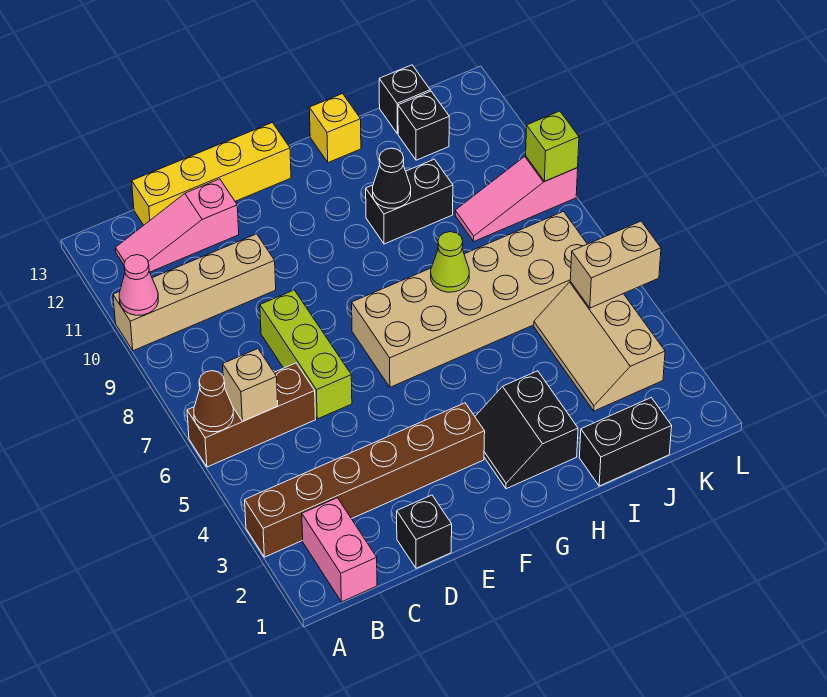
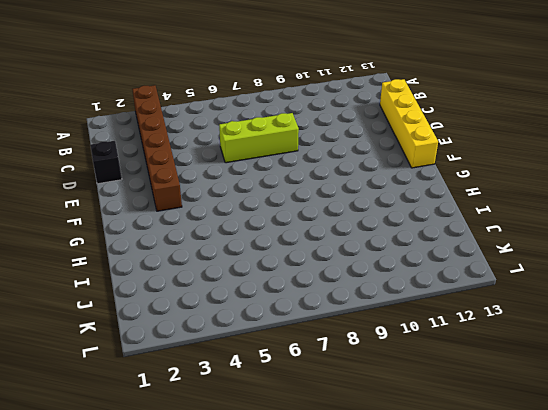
none -> brown 1x3 brick [187,363,316,467]
none -> tan 1x4 brick [113,234,276,351]
none -> pink 1x2 brick [302,498,377,602]

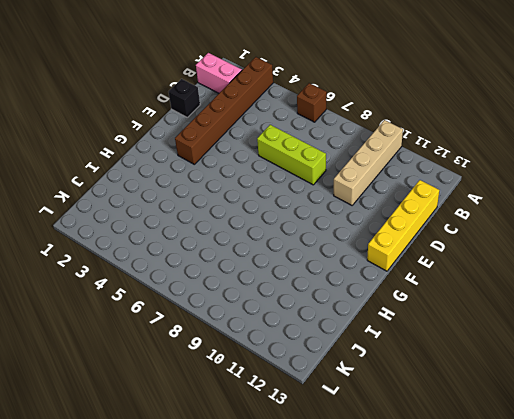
brown 1x1 brick [297,83,327,122] -> brown 1x3 brick [187,363,316,467]
none -> pink 1x3 slope [116,179,239,272]
none -> tan 2x6 brick [352,212,587,387]
none -> black 2x2 slope [475,371,578,489]

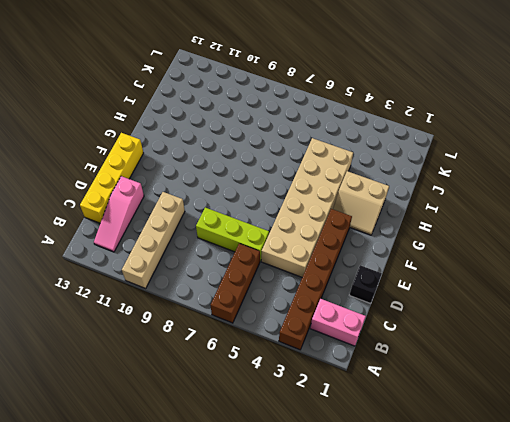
tan 2x6 brick [261,138,353,277] -> tan 2x6 brick moved to [352,212,587,387]
tan 2x2 slope [333,171,389,235] -> black 2x2 slope [475,371,578,489]
none -> black 1x2 brick [366,159,453,244]
none -> yellow 1x1 brick [309,94,361,163]
none -> black 1x2 brick [579,398,672,486]

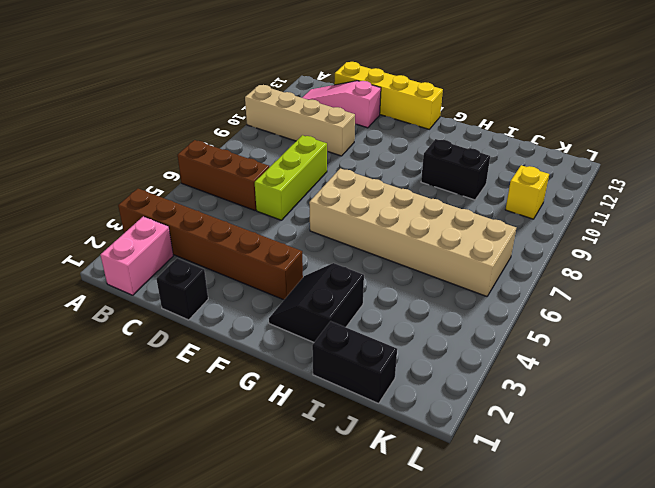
yellow 1x1 brick [505,165,549,219] -> yellow 1x1 brick moved to [309,94,361,163]
none -> tan 2x3 slope [534,282,665,411]
none -> pink 1x3 slope [455,156,578,241]
none -> black 1x1 brick [398,91,449,160]

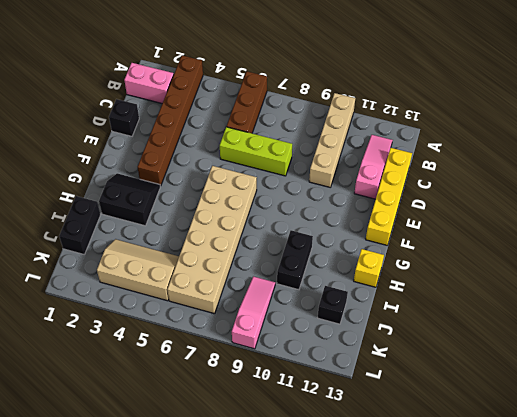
none -> black 1x1 brick [379,65,430,134]
none -> brown 1x1 cone [194,371,233,432]
none -> pink 1x1 cone [119,255,158,315]

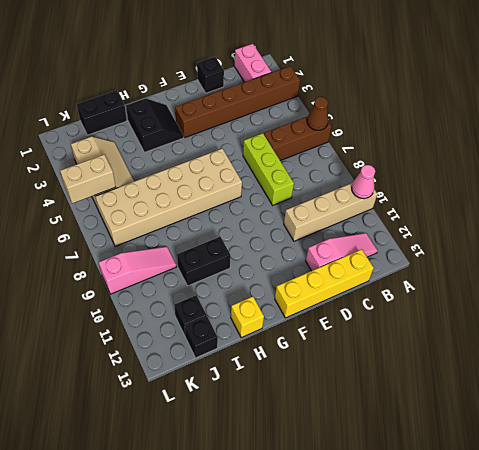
none -> tan 1x1 brick [223,349,278,421]
none -> lime 1x1 cone [431,232,469,292]
none -> black 1x1 cone [373,148,411,208]

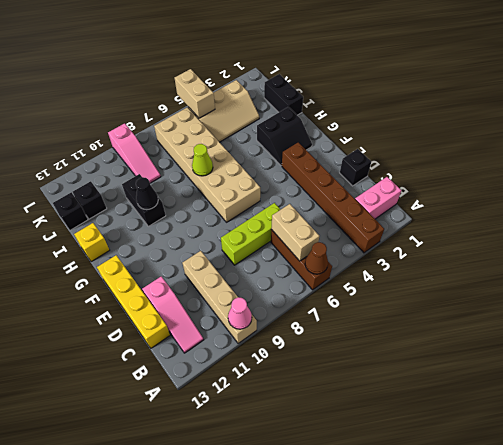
tan 1x2 brick [271,204,319,261] -> tan 1x1 brick [223,349,278,421]
none -> lime 1x1 brick [526,111,579,181]

